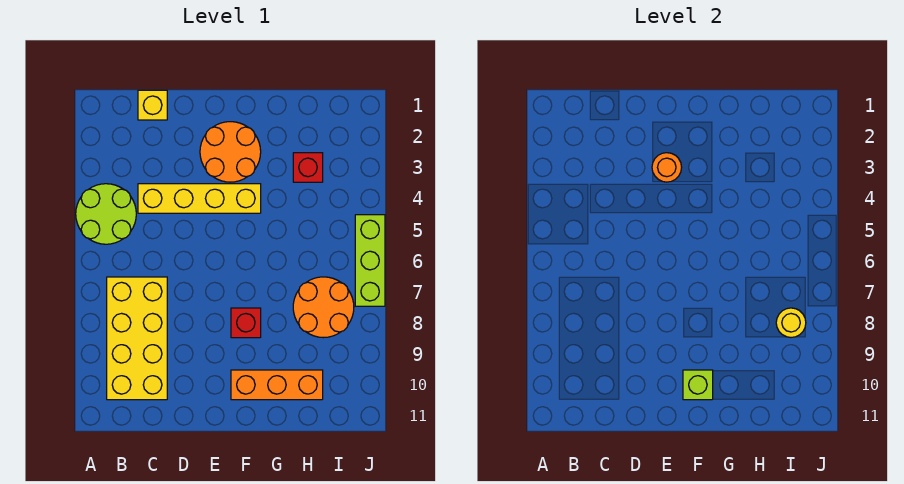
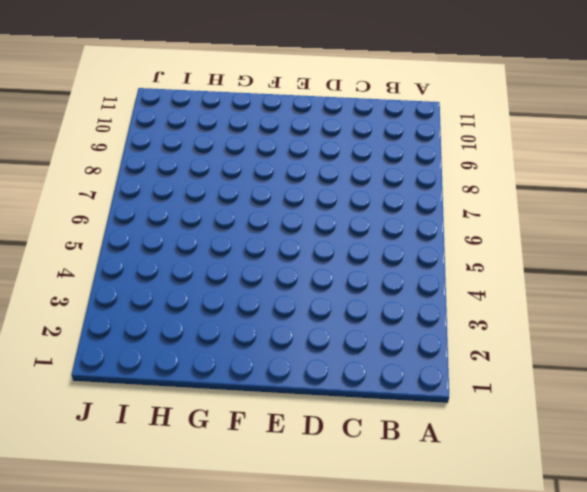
none -> lime 2x2 round brick [76,184,136,244]
none -> yellow 2x4 brick [107,277,167,400]
none -> yellow 1x1 brick [138,90,167,120]

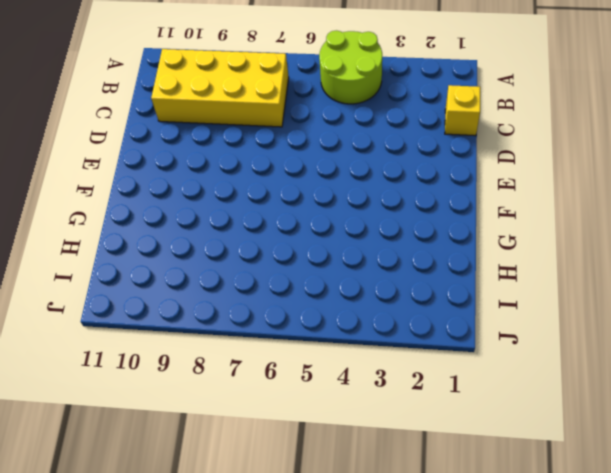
none -> yellow 1x4 brick [138,184,261,213]
none -> orange 2x2 round brick [200,122,261,182]
none -> red 1x1 brick [231,308,261,338]

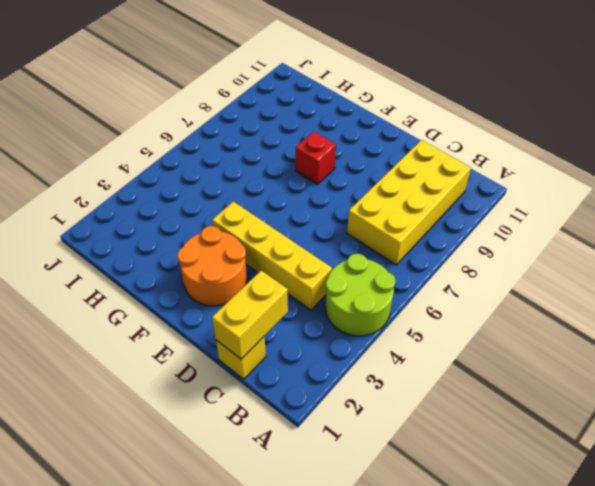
yellow 1x2 brick [212,270,288,359] -> none
none -> orange 1x3 brick [231,370,323,400]
none -> red 1x1 brick [293,153,323,182]
none -> orange 2x2 round brick [293,277,354,338]

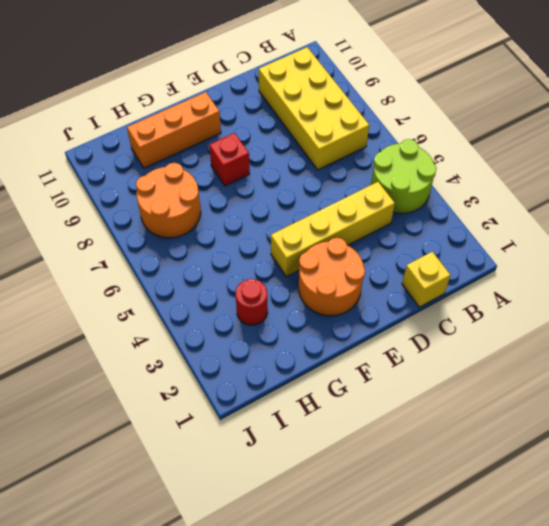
red 1x1 round brick [236,279,268,325] -> red 1x1 brick [293,153,323,182]
none -> lime 1x3 brick [355,215,385,306]
none -> orange 1x1 round brick [652,153,682,182]
none -> lime 1x1 brick [683,370,713,400]

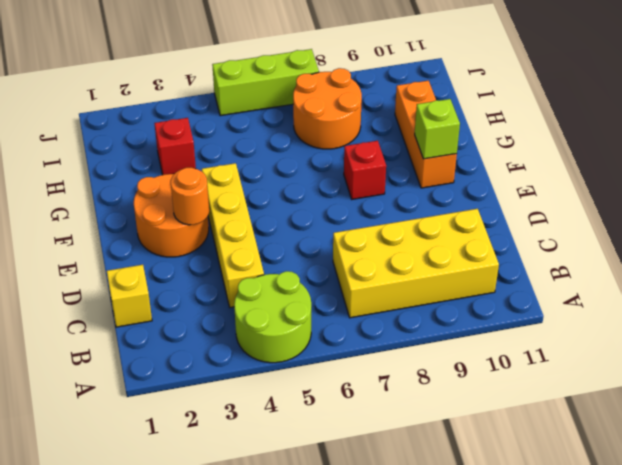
none -> yellow 1x1 round brick [776,308,806,337]

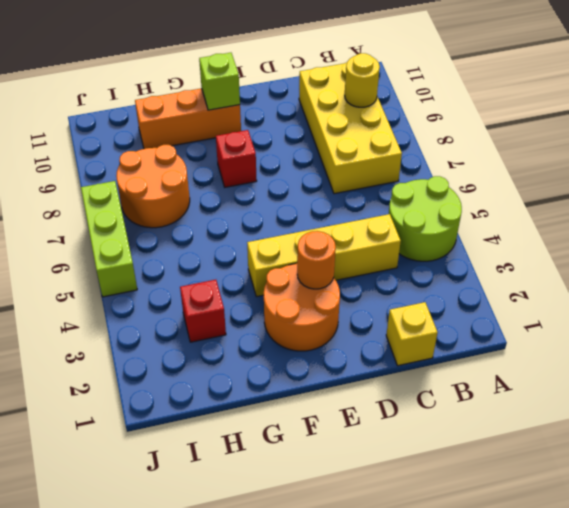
yellow 1x1 round brick [345,53,380,107] -> yellow 1x1 round brick moved to [776,308,806,337]

